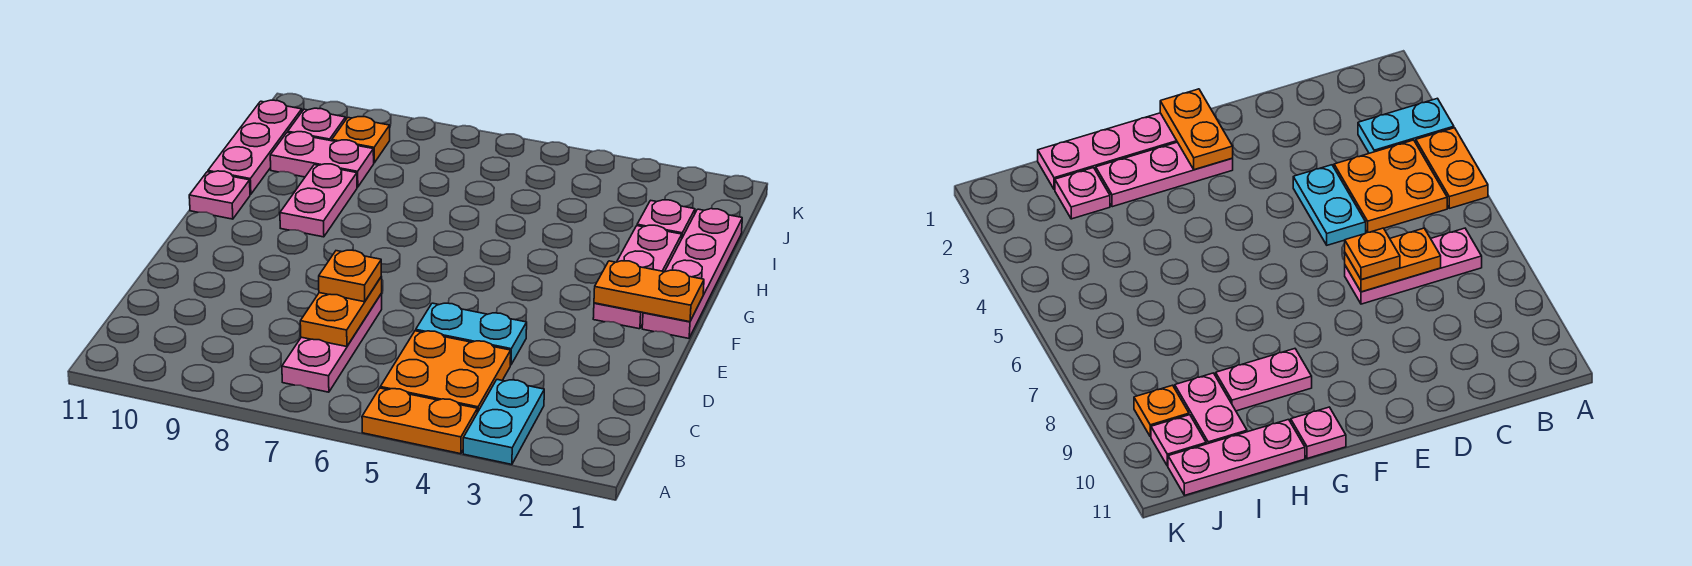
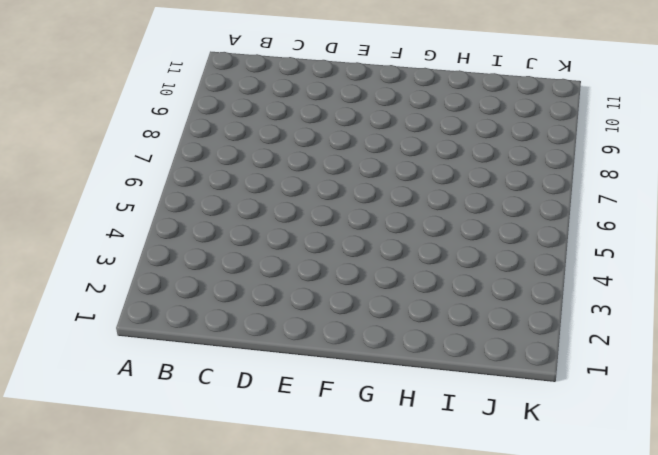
none -> cyan 1x2 plate [463,380,544,464]
none -> orange 1x2 plate [362,388,477,454]
none -> orange 2x2 plate [380,331,511,413]

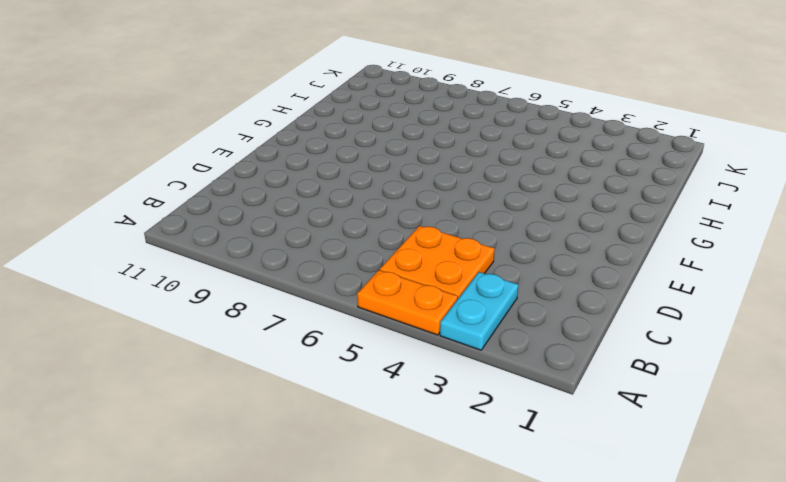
none -> pink 1x3 plate [282,294,382,392]
none -> cyan 1x2 plate [416,303,527,365]
none -> pink 1x4 plate [642,209,742,338]

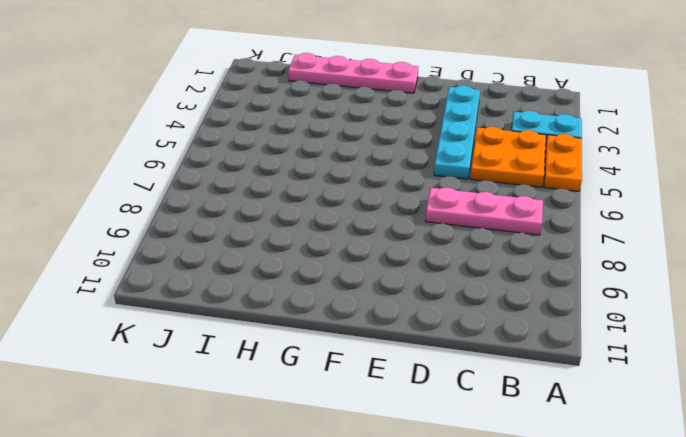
cyan 1x4 plate [434,85,480,179] -> cyan 1x2 plate [416,303,527,365]
none -> pink 1x3 plate [593,225,682,329]
none -> pink 1x2 plate [280,164,357,237]
none -> pink 1x1 plate [189,171,250,219]

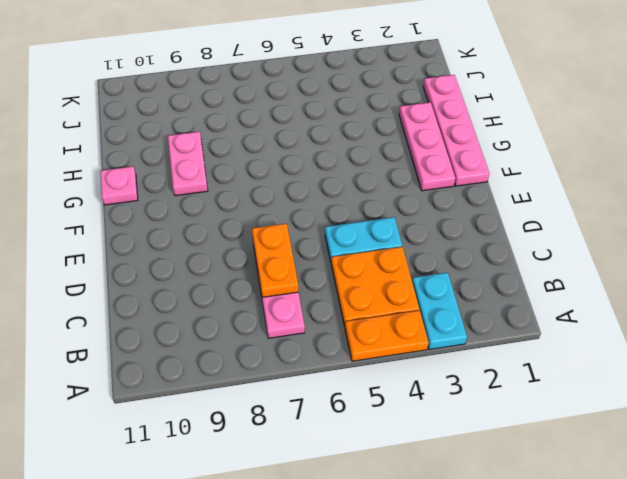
none -> pink 1x3 plate [208,100,302,194]
none -> pink 1x1 plate [637,200,695,237]
none -> pink 1x2 plate [270,132,374,187]

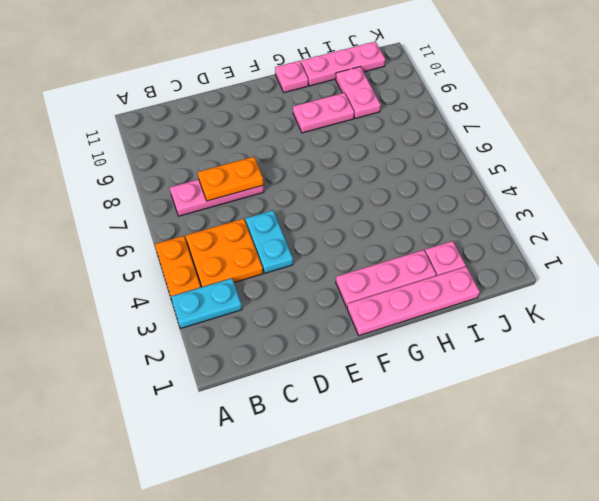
none -> orange 1x1 plate [332,117,390,163]
none -> pink 1x1 plate [288,108,346,141]
none -> orange 1x2 plate [594,261,704,322]

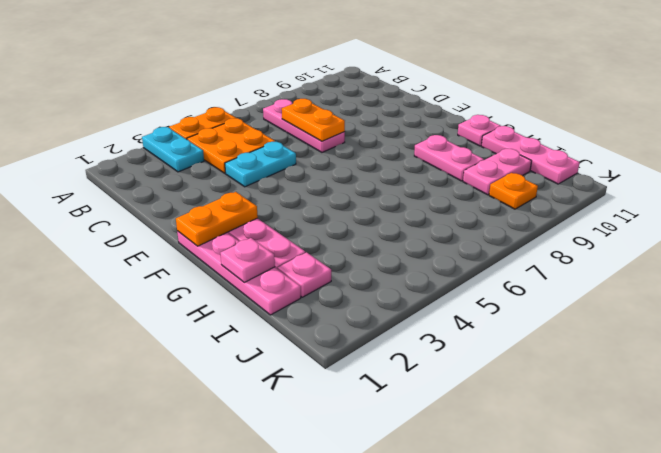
pink 1x1 plate [220,238,275,282] -> pink 1x1 plate moved to [288,108,346,141]
none -> orange 1x1 plate [319,250,381,302]

